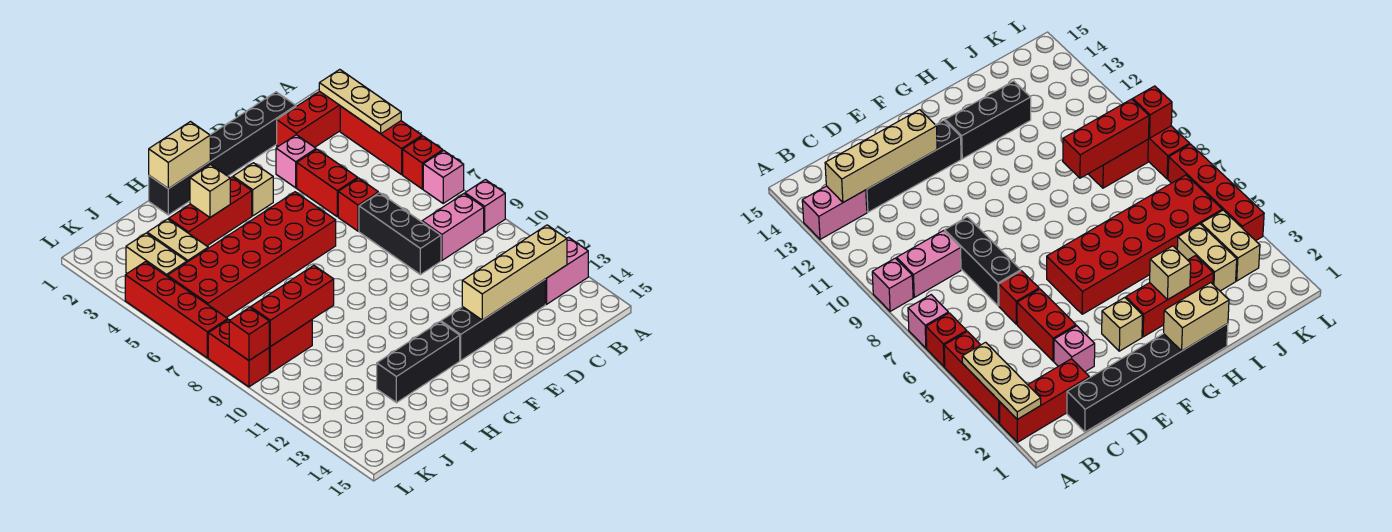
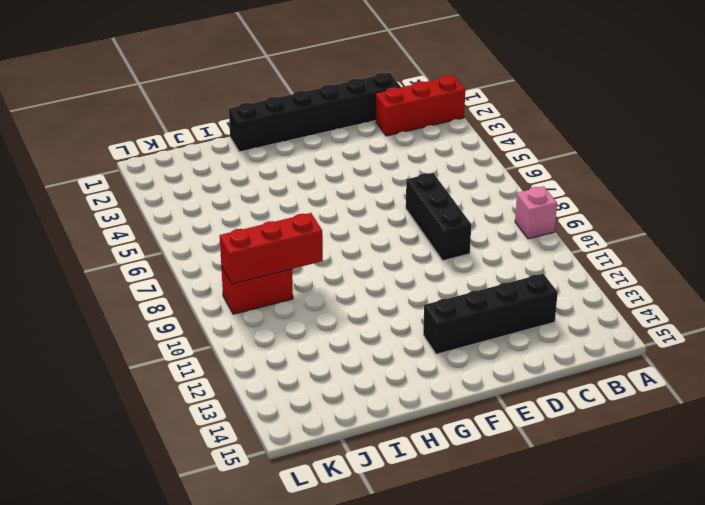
none -> red 1x3 brick [340,106,422,175]
none -> red 1x1 brick [403,136,443,189]
none -> pink 1x1 brick [423,151,464,203]

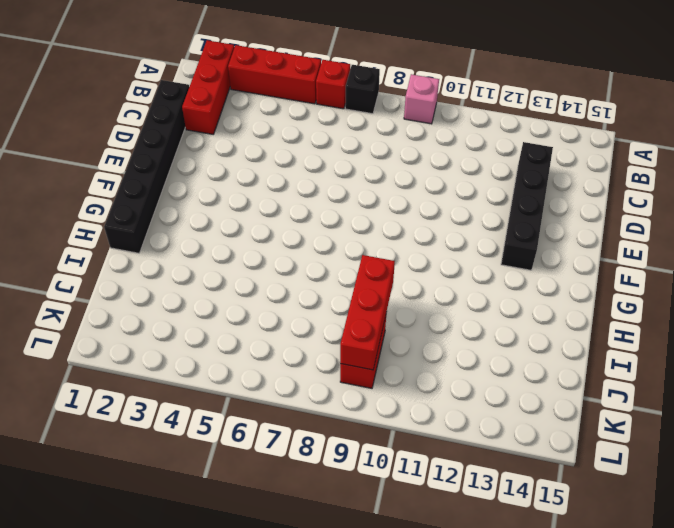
black 1x1 brick [345,65,380,114] -> pink 1x1 brick [423,151,464,203]
none -> pink 1x2 brick [545,237,588,304]
none -> pink 1x2 brick [422,194,484,260]
none -> pink 1x1 brick [276,135,316,188]

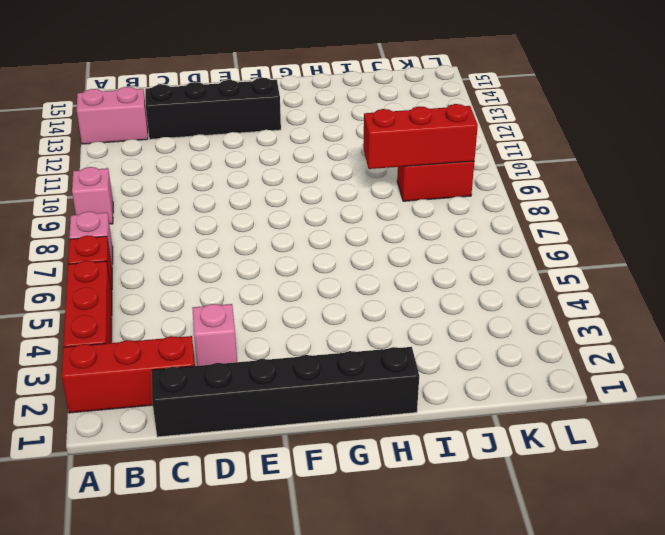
none -> pink 1x2 brick [422,194,484,260]
none -> red 1x2 brick [297,149,358,217]
none -> red 1x1 brick [338,178,378,231]

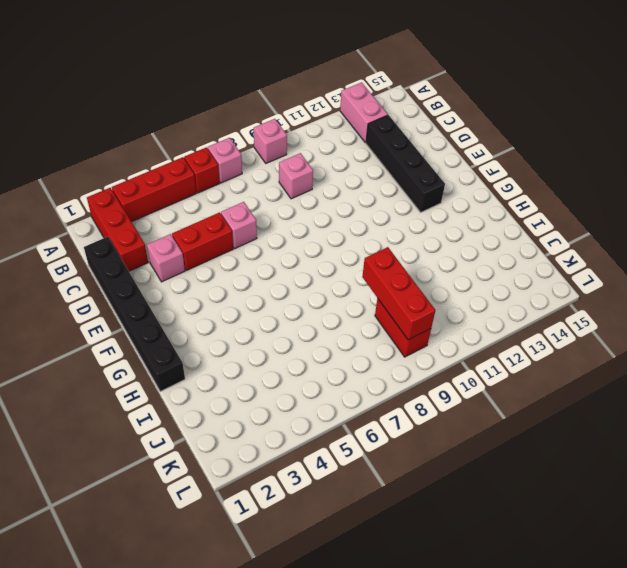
pink 1x1 brick [279,153,313,199] -> pink 1x2 brick [422,194,484,260]
pink 1x1 brick [221,202,257,249] -> red 1x1 brick [338,178,378,231]
none -> black 1x3 brick [359,193,441,275]
none -> tan 1x1 brick [233,163,273,216]
none -> red 2x6 brick [167,192,336,318]

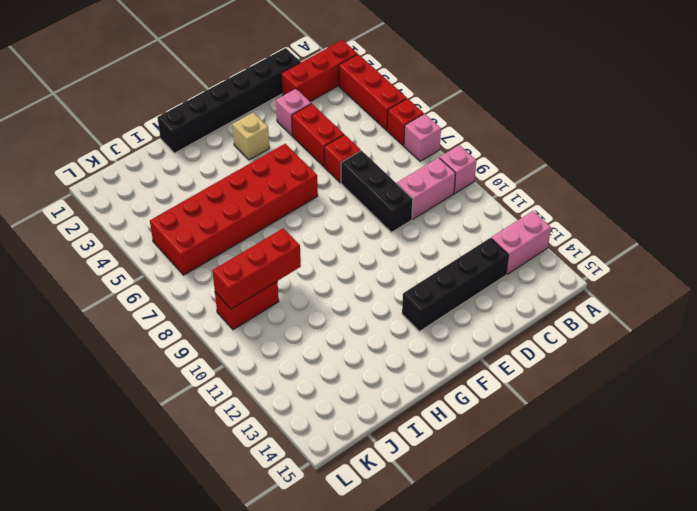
none -> red 1x3 brick [169,177,252,246]
none -> black 1x3 brick [377,322,460,403]
none -> tan 1x2 brick [147,219,208,262]

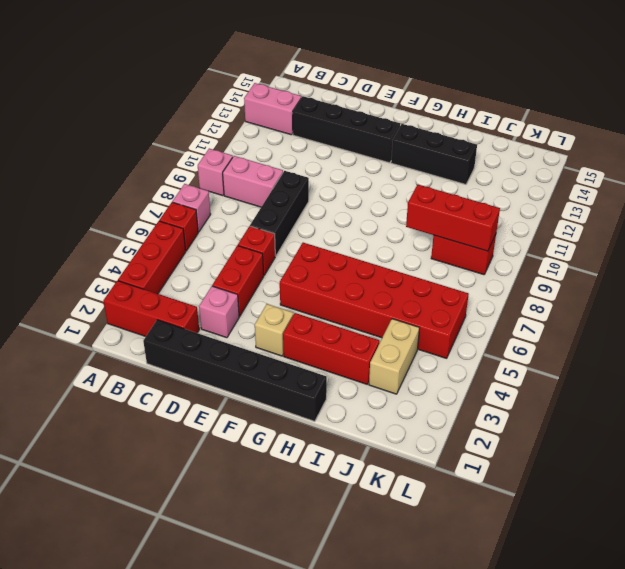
none -> tan 1x2 brick [126,233,187,276]
none -> red 1x4 brick [125,262,228,358]
none -> red 1x2 brick [208,320,269,387]

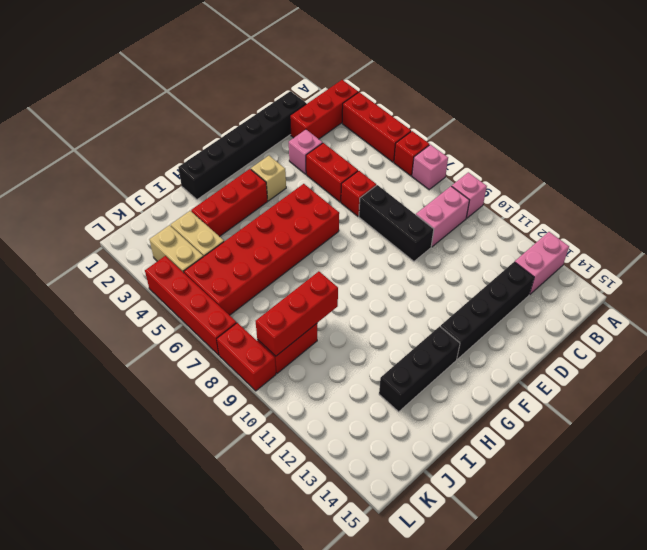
none -> tan 1x3 plate [319,69,401,134]
none -> tan 1x4 brick [462,225,567,320]
none -> tan 1x2 brick [149,122,210,189]

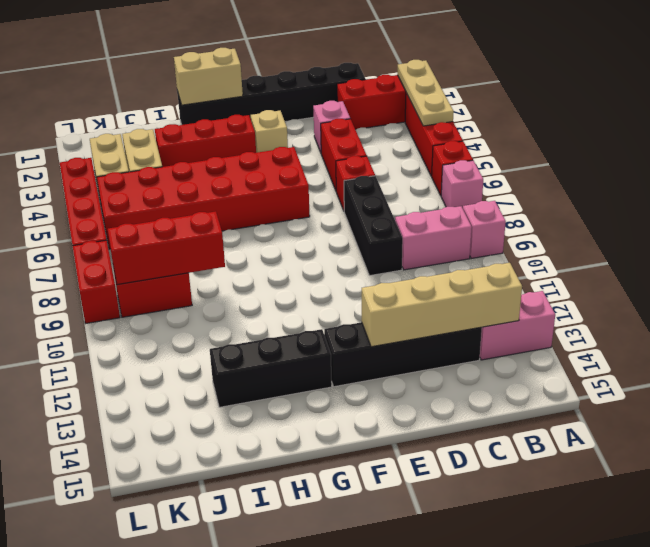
none -> tan 1x1 brick [190,165,230,217]
none -> red 1x1 brick [229,307,269,360]

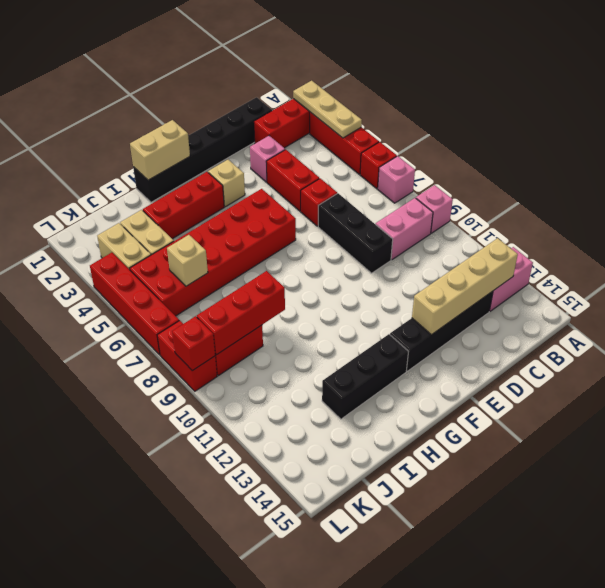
tan 1x1 brick [167,235,208,286] -> tan 1x1 brick moved to [190,165,230,217]

